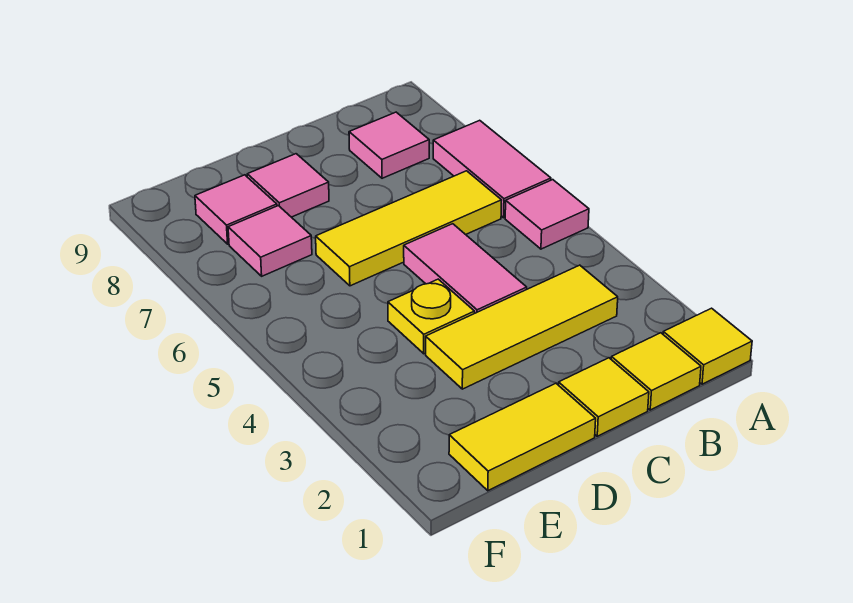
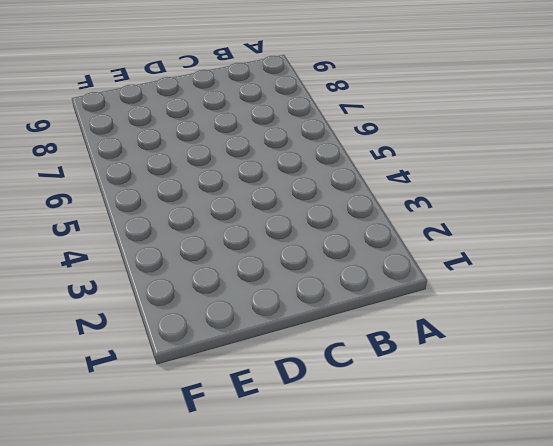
none -> yellow 1x1 tile [663,308,752,384]
none -> pink 1x1 tile [505,180,589,249]
none -> pink 1x2 tile [433,120,551,218]

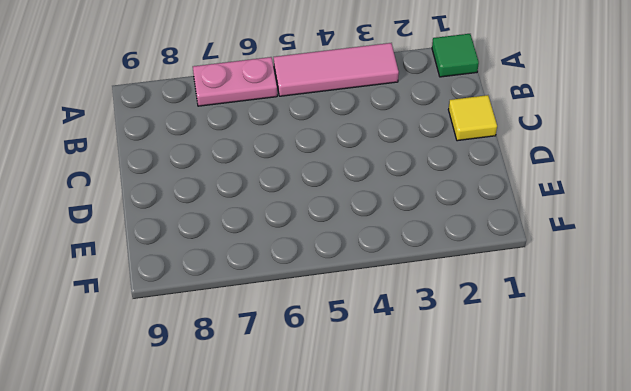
green 1x1 tile [432,34,479,77] -> yellow 1x1 tile [663,308,752,384]
pink 1x3 tile [274,43,399,96] -> pink 1x1 tile [505,180,589,249]
pink 1x2 plate [193,57,277,106] -> pink 1x2 tile [433,120,551,218]
none -> yellow 1x1 tile [611,333,701,410]
none -> yellow 1x3 tile [426,265,618,389]
none -> yellow 1x3 tile [316,171,502,286]

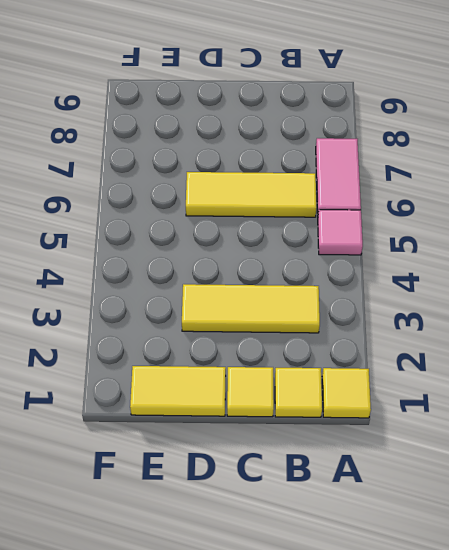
none -> pink 1x1 tile [349,112,429,178]
none -> pink 1x2 tile [404,224,527,313]
none -> yellow 1x1 plate [388,279,475,354]

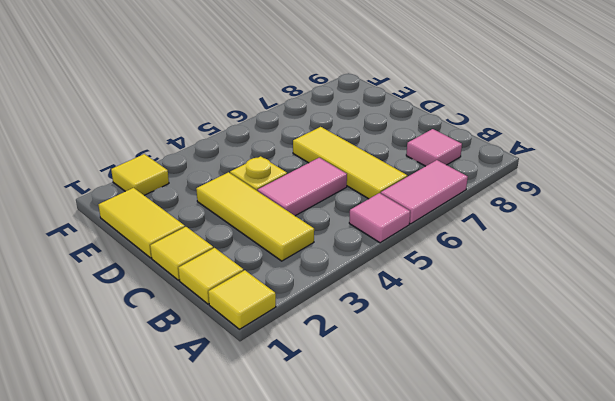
yellow 1x1 tile [111,154,169,195] -> none
none -> pink 1x1 tile [247,154,329,217]
none -> pink 1x1 tile [228,206,312,276]
none -> pink 1x1 tile [195,175,277,244]

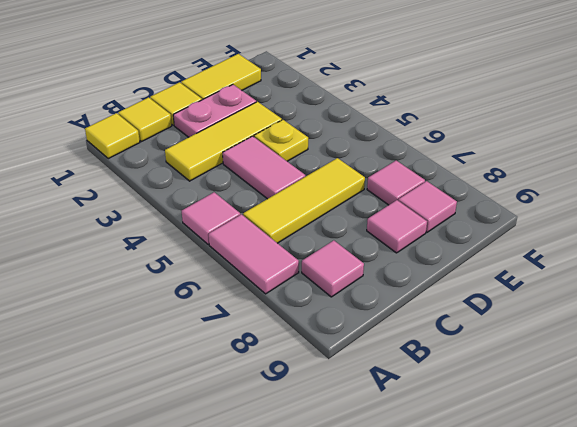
pink 1x2 plate [173,85,256,137] -> none

